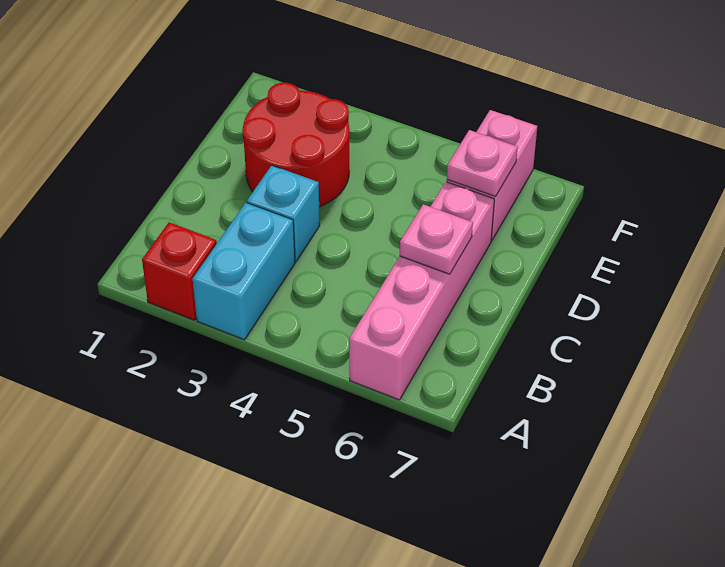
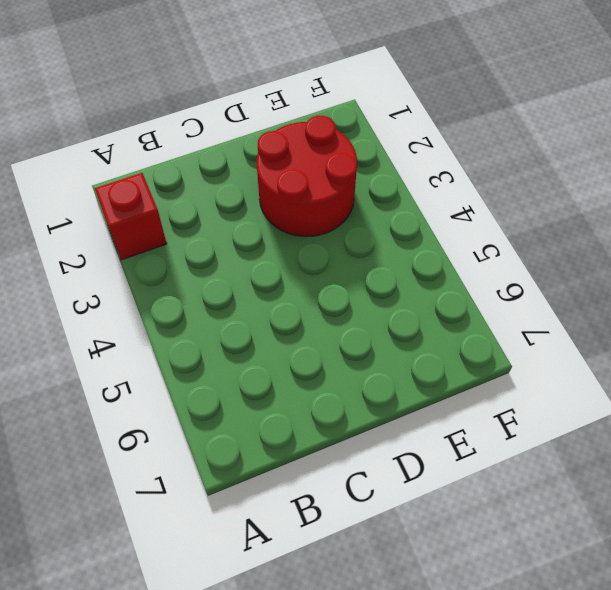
none -> cyan 1x2 brick [193,203,295,340]
none -> pink 1x4 brick [349,182,494,400]

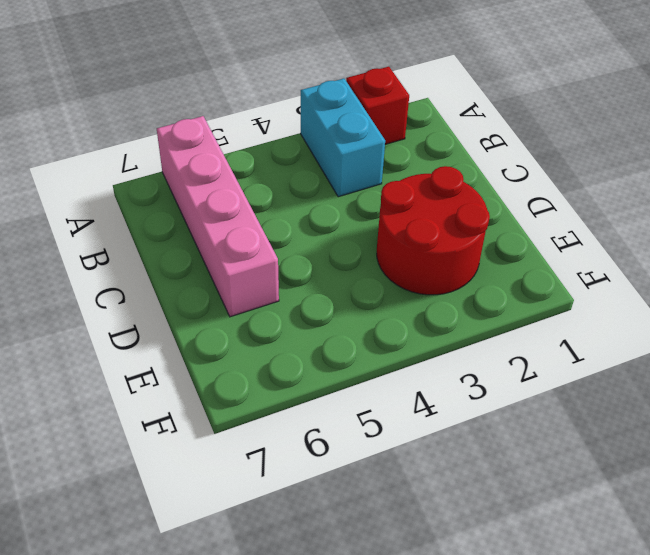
none -> cyan 1x1 brick [247,165,320,261]
none -> pink 1x2 brick [447,110,537,240]

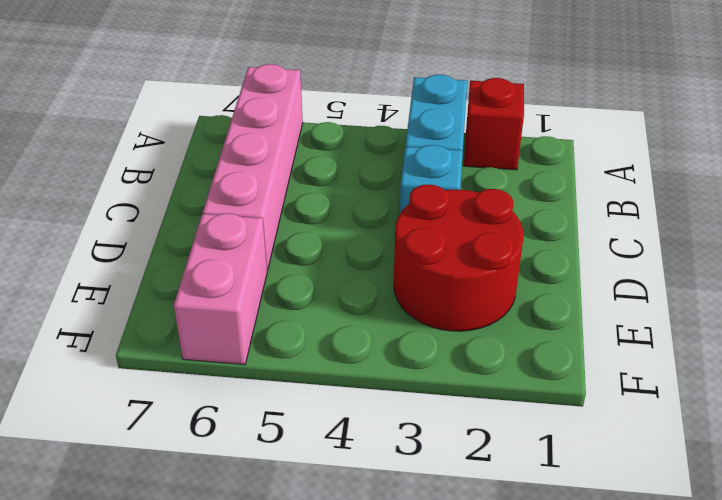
none -> pink 1x1 plate [400,204,473,274]
none -> pink 1x1 plate [447,130,518,196]

